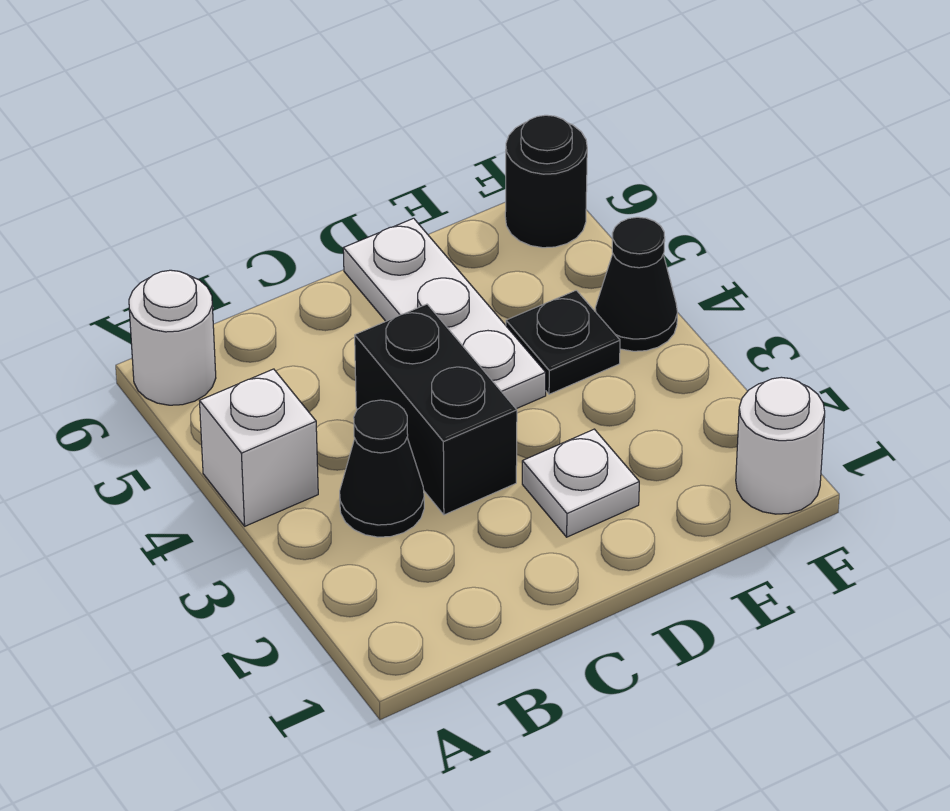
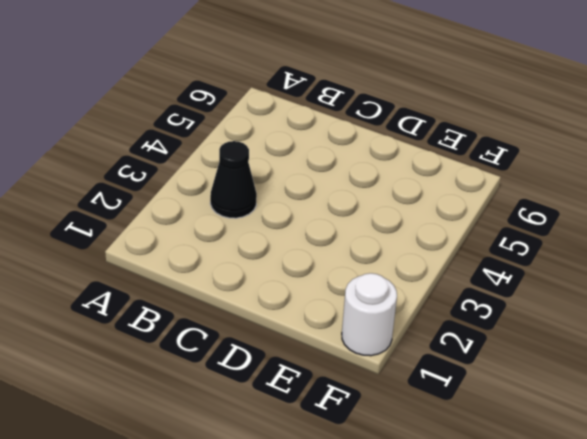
none -> white 1x1 brick [200,369,318,526]
none -> white 1x1 round brick [129,270,216,405]

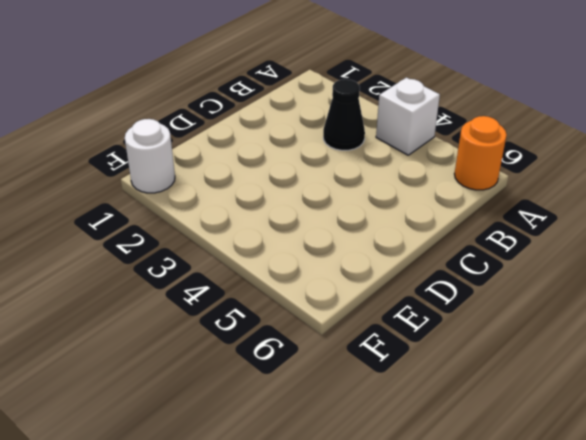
orange 1x1 round brick [454,116,507,190] -> white 1x1 round brick [129,270,216,405]
none -> black 1x2 brick [355,304,517,515]
none -> white 1x1 plate [522,429,639,537]

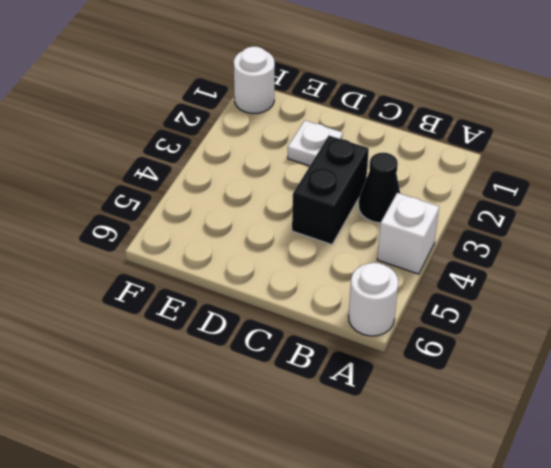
none -> white 1x3 plate [343,218,546,409]
none -> black 1x1 plate [506,290,620,394]

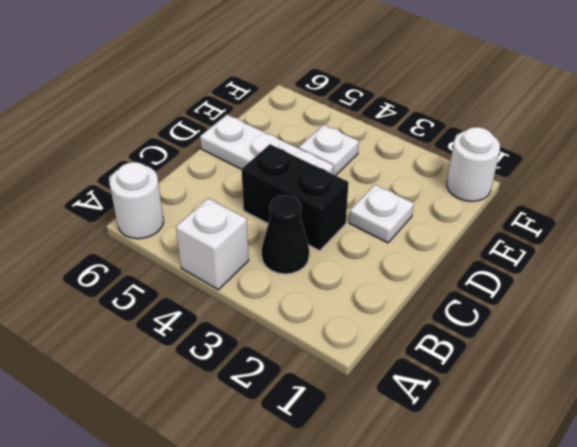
white 1x1 plate [299,125,359,176] -> black 1x1 plate [506,290,620,394]
none -> black 1x1 cone [595,217,677,351]
none -> black 1x1 round brick [505,115,587,248]

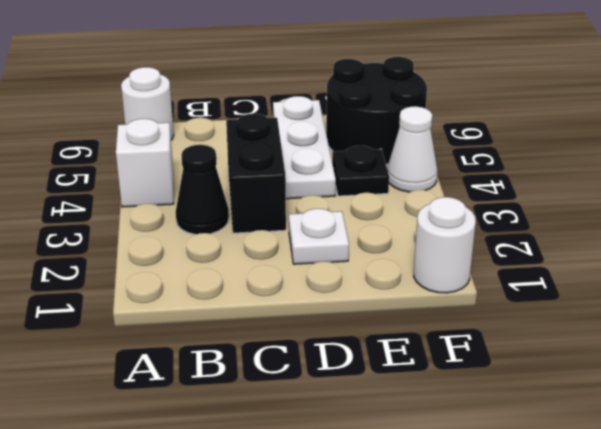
black 2x2 round brick [326,57,427,164] -> black 1x1 round brick [505,115,587,248]
white 1x1 cone [387,106,437,192] -> black 1x1 cone [595,217,677,351]

